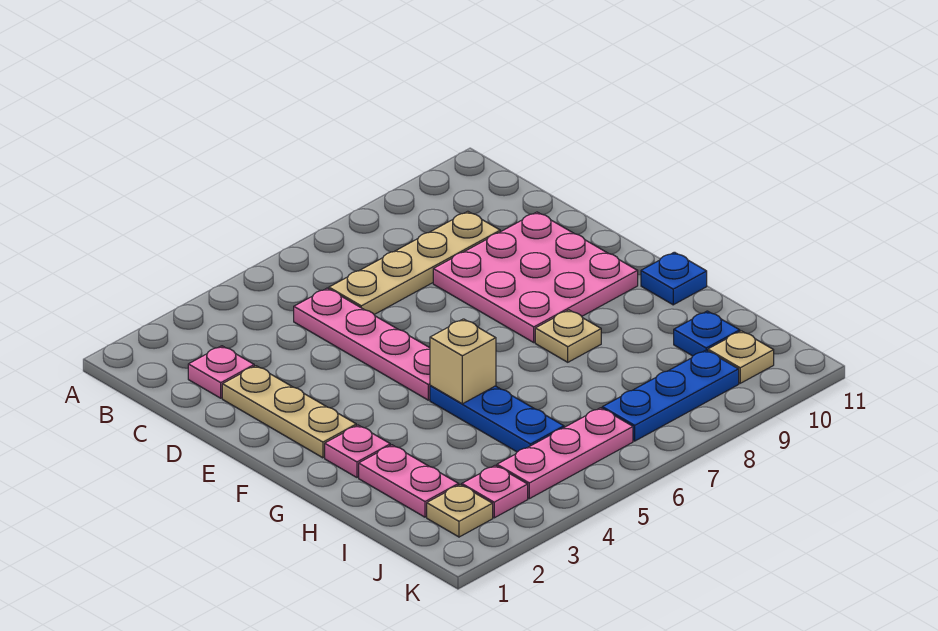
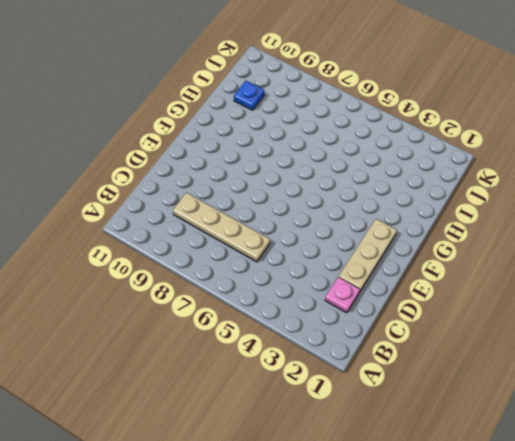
none -> pink 1x4 plate [294,288,430,400]
none -> pink 3x3 plate [433,212,638,342]
none -> pink 1x1 plate [325,425,390,477]

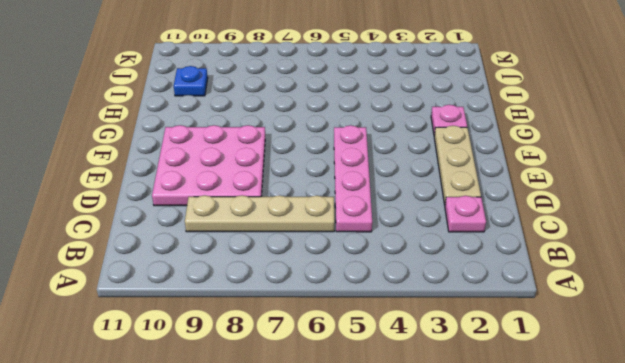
none -> blue 1x3 plate [430,386,564,452]
none -> tan 1x1 plate [535,310,601,362]
none -> blue 1x1 plate [641,252,707,305]

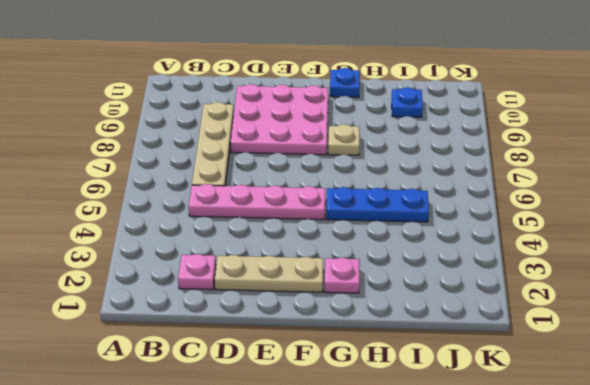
none -> pink 1x2 plate [359,445,459,517]
none -> tan 1x1 plate [427,485,493,537]
none -> pink 1x1 plate [462,465,528,518]

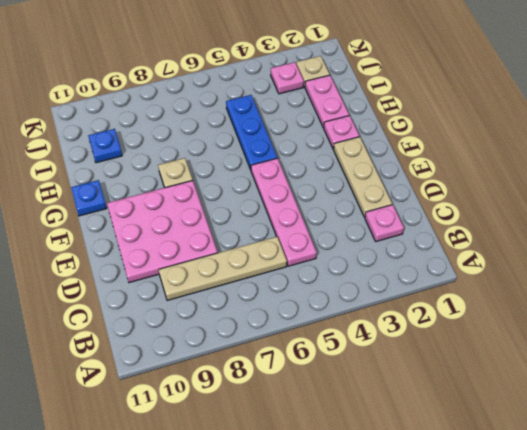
none -> pink 1x3 plate [497,408,633,499]
none -> blue 1x3 plate [602,350,739,441]
none -> tan 1x1 plate [708,331,774,383]

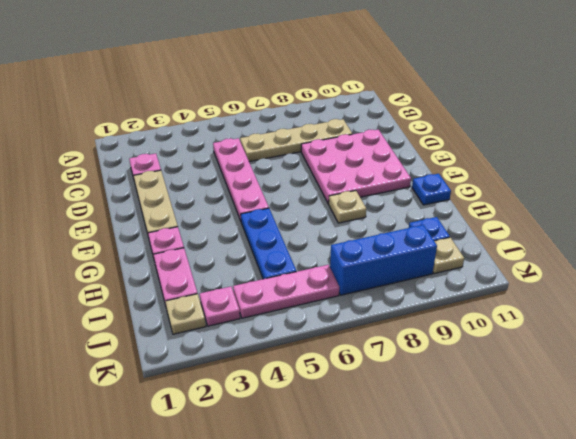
blue 1x3 brick [330,225,437,295] -> blue 1x3 plate [602,350,739,441]
none -> tan 1x1 brick [430,319,496,404]

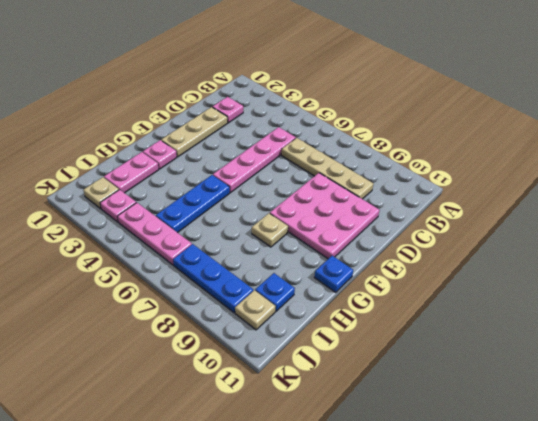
none -> tan 1x1 brick [430,319,496,404]

